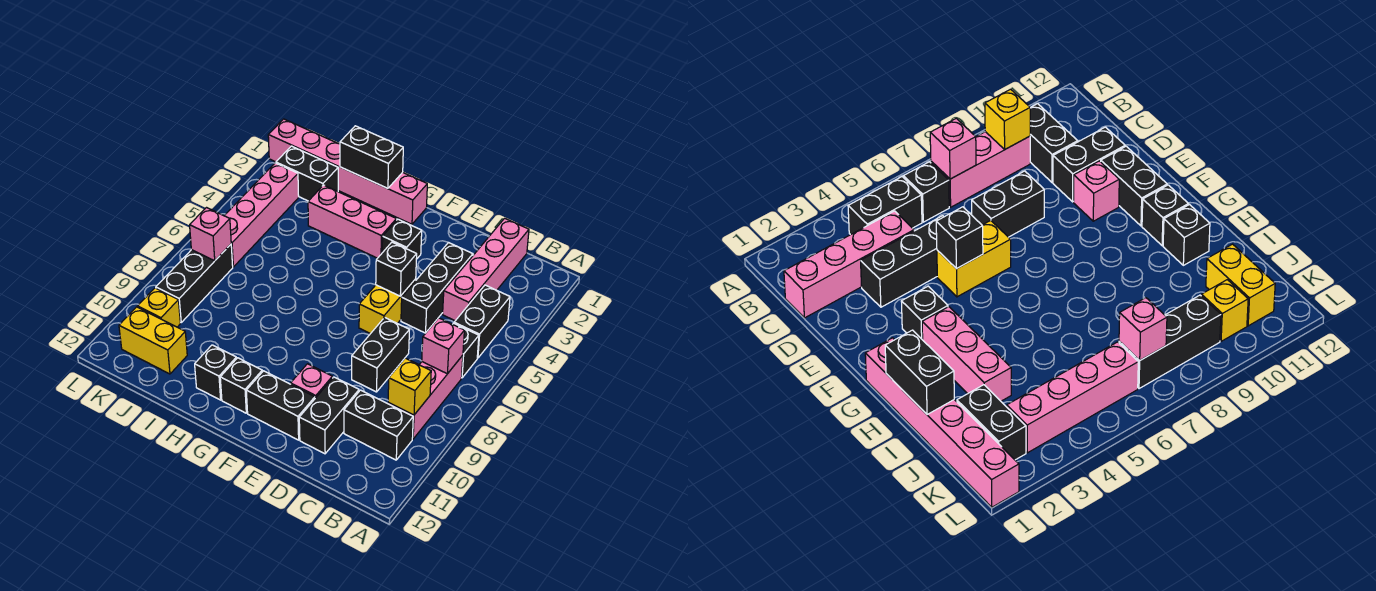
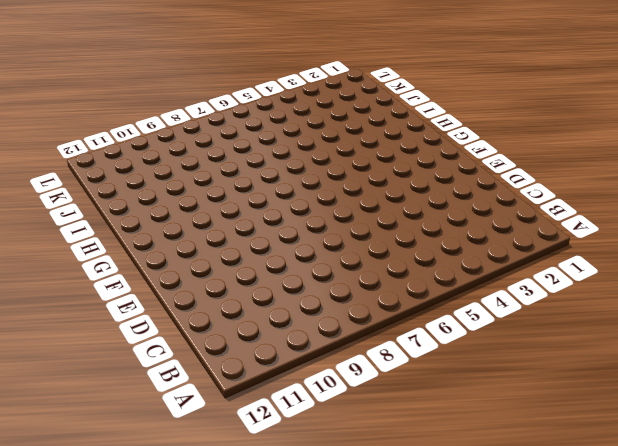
none -> black 1x2 brick [454,285,510,358]
none -> black 1x1 brick [453,323,479,378]
none -> pink 1x3 brick [388,355,463,439]

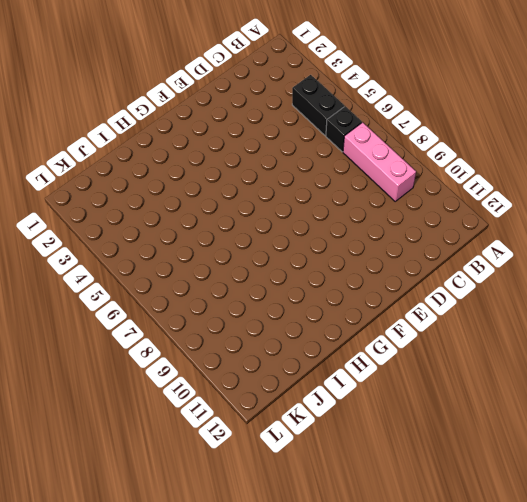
none -> black 1x2 brick [344,390,413,460]
none -> pink 1x4 brick [443,218,529,321]
none -> black 1x3 brick [401,243,473,333]

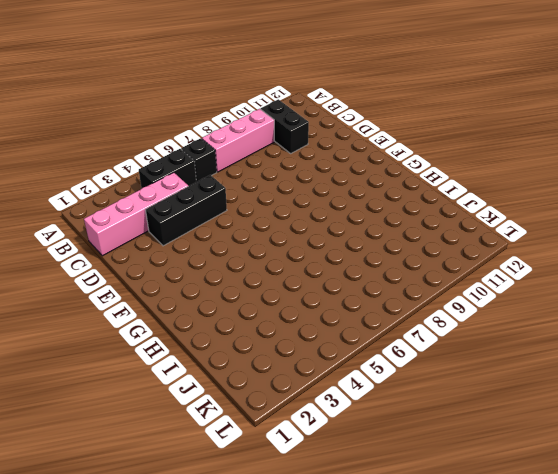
none -> black 1x2 brick [352,318,409,392]
none -> black 1x2 brick [299,377,359,454]
none -> yellow 1x2 brick [359,279,416,334]

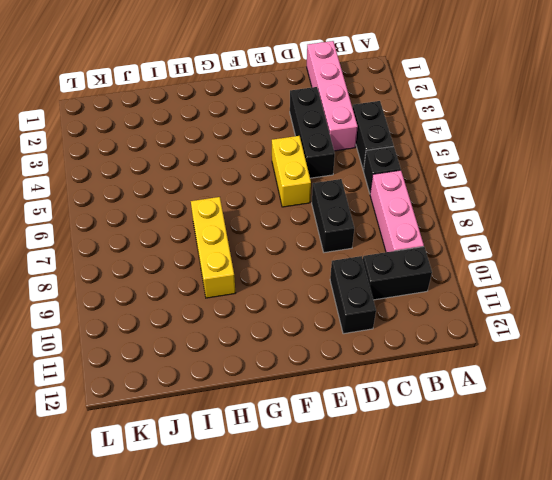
yellow 1x3 brick [191,197,235,298] -> none
none -> pink 1x1 brick [291,364,332,398]
none -> black 1x2 brick [246,371,315,440]
none -> black 1x1 brick [382,219,422,259]

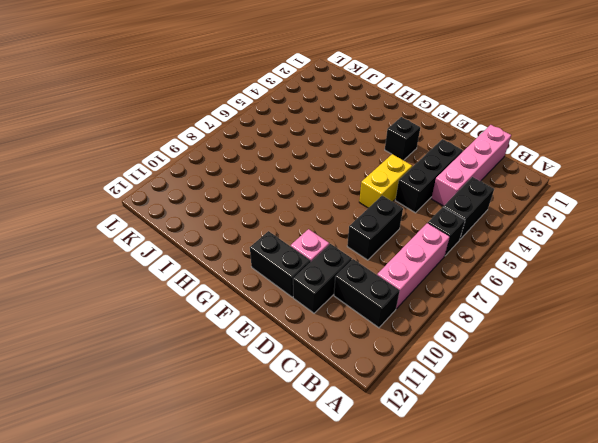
none -> pink 1x6 brick [268,119,427,224]
none -> pink 1x3 brick [308,185,396,258]
none -> black 1x1 brick [220,358,262,413]

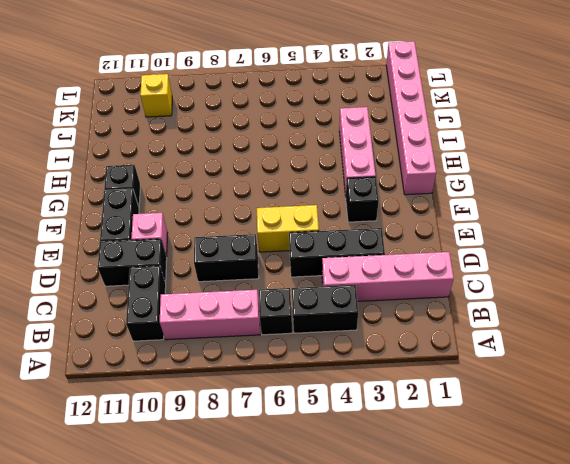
none -> black 1x1 brick [195,345,236,400]
none -> black 1x2 brick [276,146,338,201]
none -> yellow 1x2 brick [119,307,187,374]

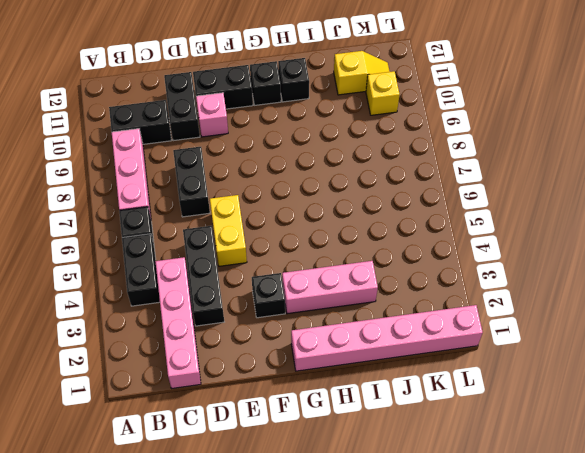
yellow 1x2 slope [334,51,390,95] -> yellow 1x2 brick [119,307,187,374]
none -> black 1x2 brick [276,146,338,201]
none -> pink 1x4 brick [224,163,299,267]
none -> black 1x3 brick [156,244,233,322]

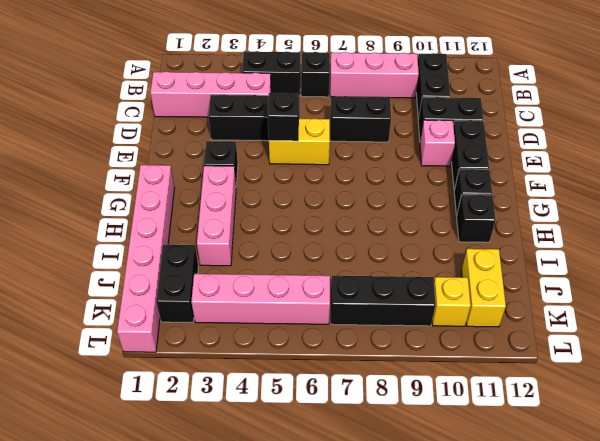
none -> pink 1x1 brick [422,318,464,374]
none -> yellow 1x1 brick [388,358,431,415]
none -> black 1x2 brick [340,126,403,188]

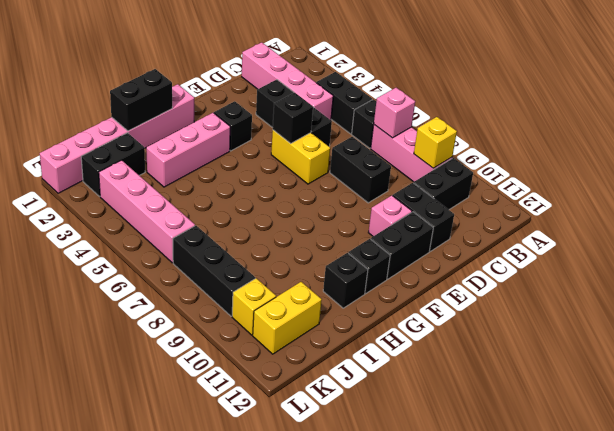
none -> pink 1x1 brick [190,208,231,261]

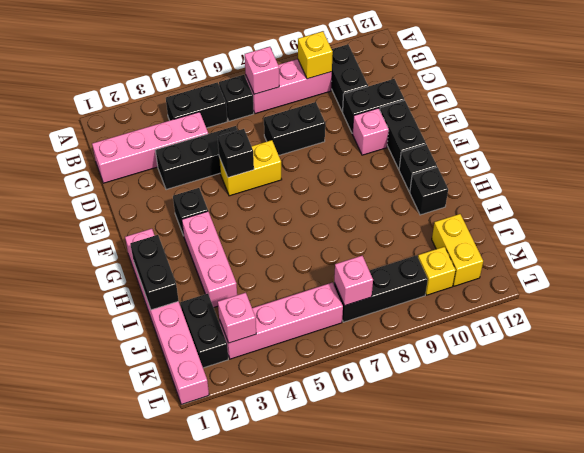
pink 1x1 brick [218,293,256,343] -> none

